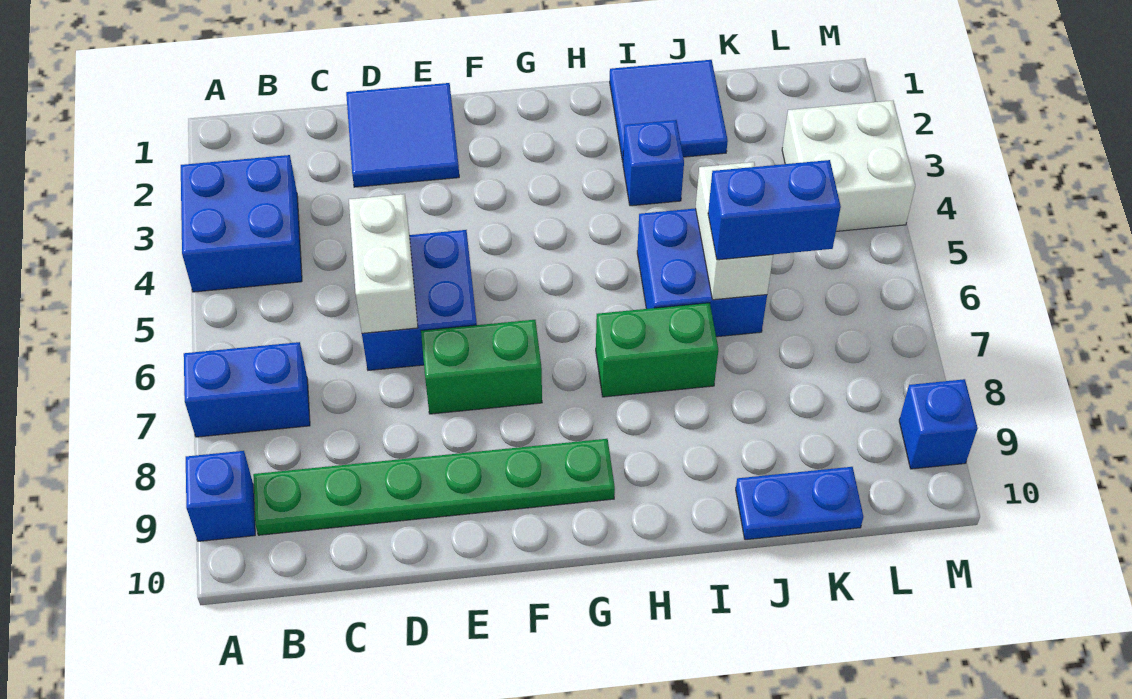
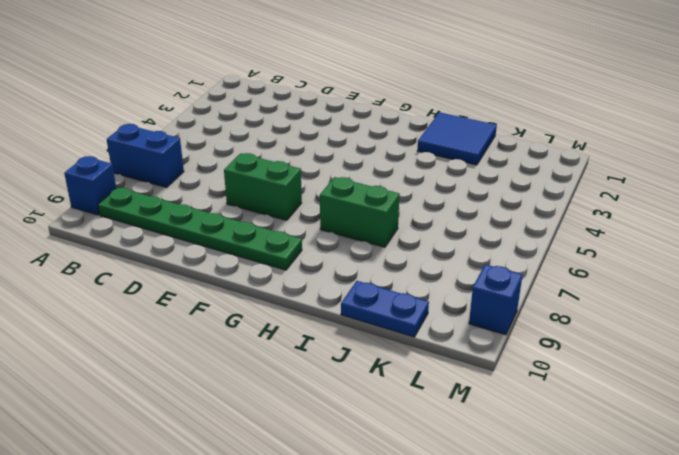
none -> blue 2x2 brick [181,155,302,292]
none -> blue 2x2 tile [346,83,459,187]
none -> blue 2x2 brick [362,230,477,370]

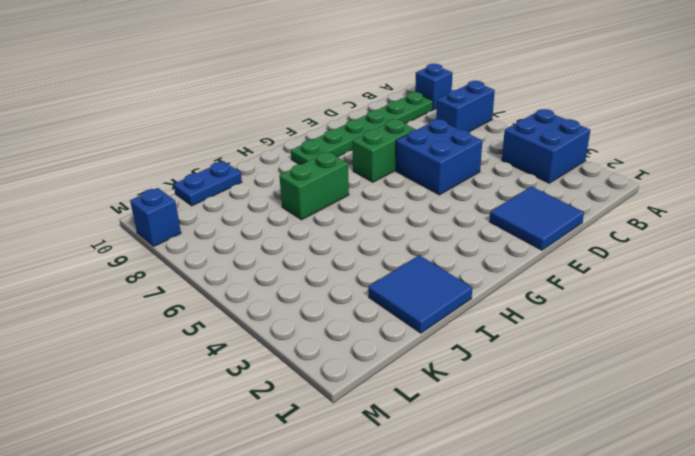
none -> blue 1x1 brick [623,120,684,206]
none -> blue 2x2 brick [637,208,767,337]
none -> white 2x2 brick [782,101,915,231]

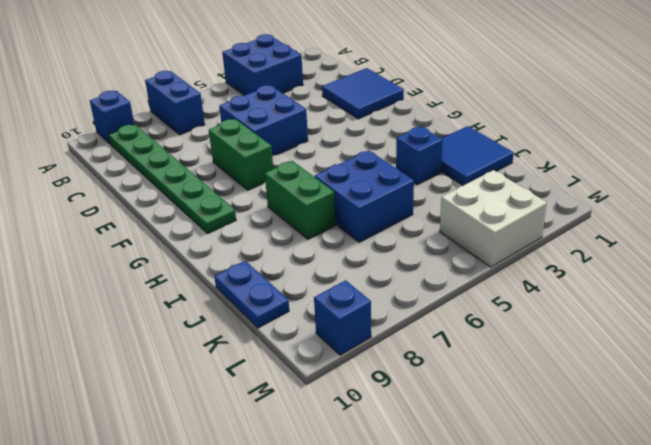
none -> white 1x2 brick [349,194,418,333]
none -> white 1x2 brick [696,162,773,300]
none -> blue 1x2 brick [708,160,841,260]

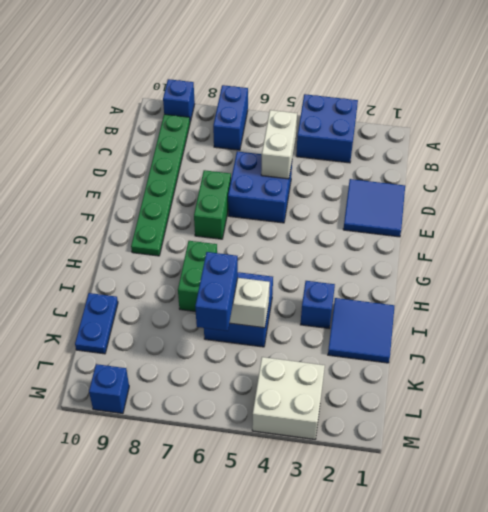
white 1x2 brick [261,110,297,179] -> white 1x2 brick turned to [349,194,418,333]

